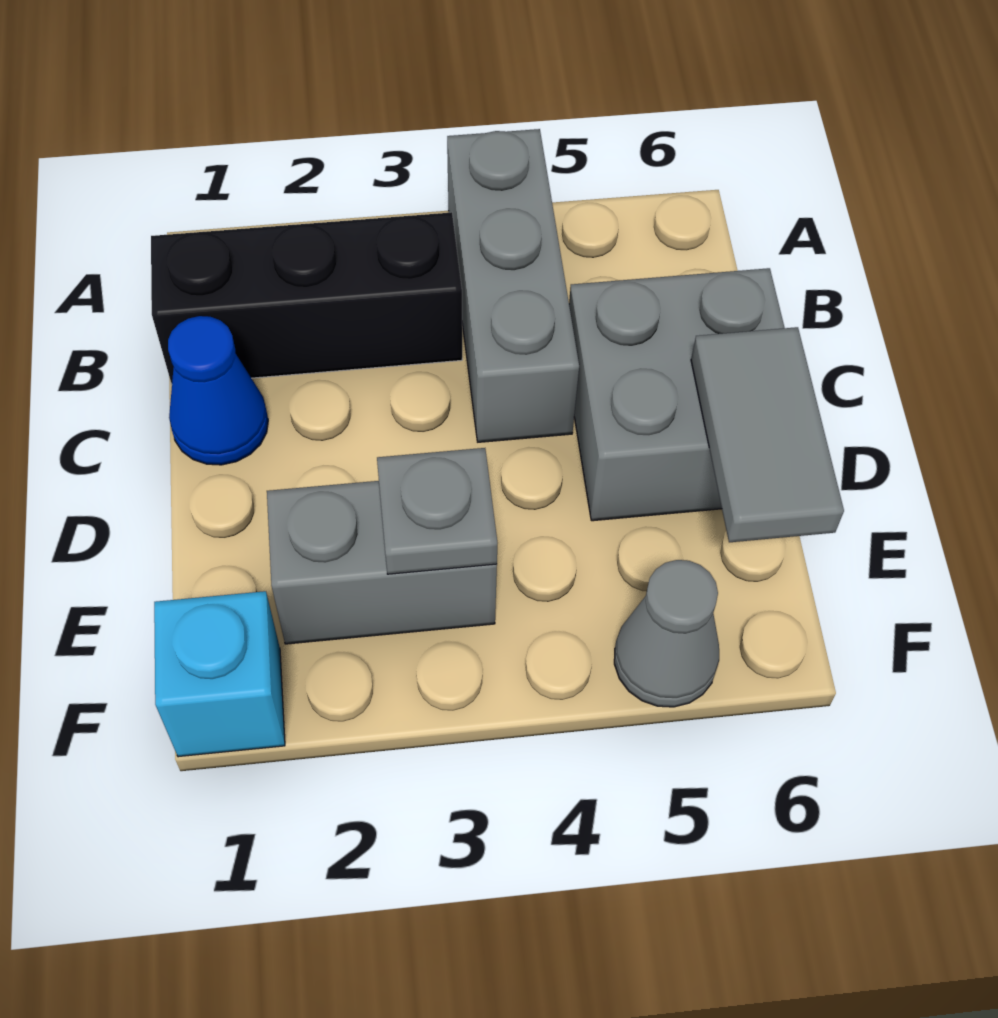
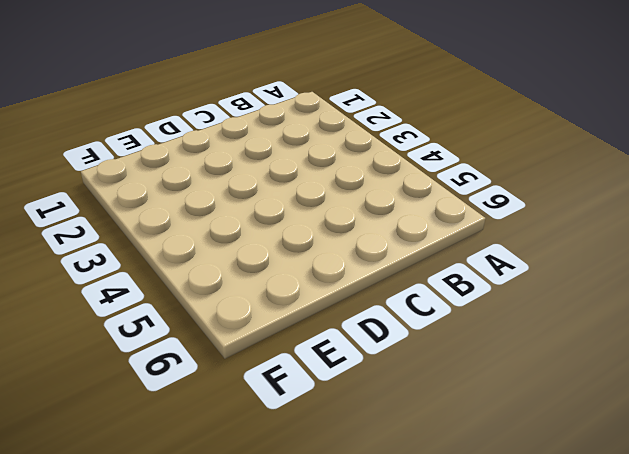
none -> grey 1x3 brick [447,129,579,442]
none -> black 1x3 brick [151,212,462,384]

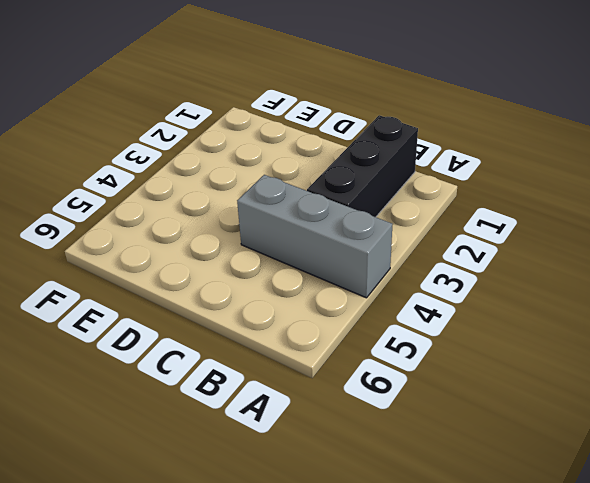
none -> blue 1x1 cone [168,316,268,465]
none -> grey 2x2 brick [569,268,785,521]

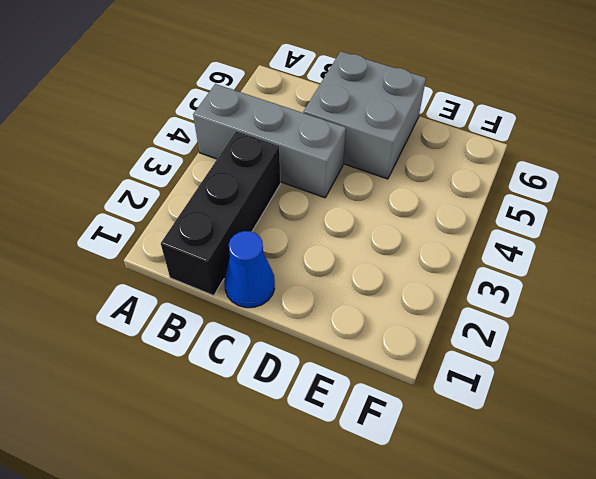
none -> grey 1x2 brick [267,481,497,644]
none -> cyan 1x1 brick [154,591,285,757]

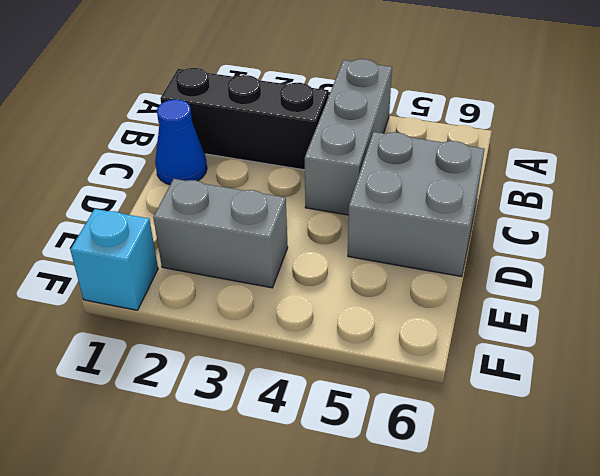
none -> grey 1x1 cone [614,560,719,707]
none -> grey 1x2 tile [691,327,844,542]

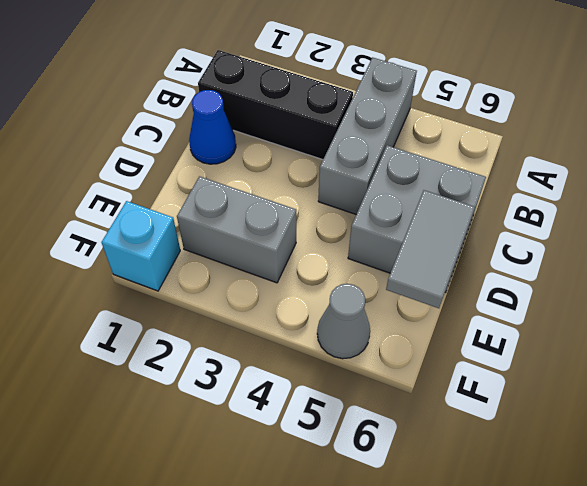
none -> grey 1x1 plate [377,448,498,574]

